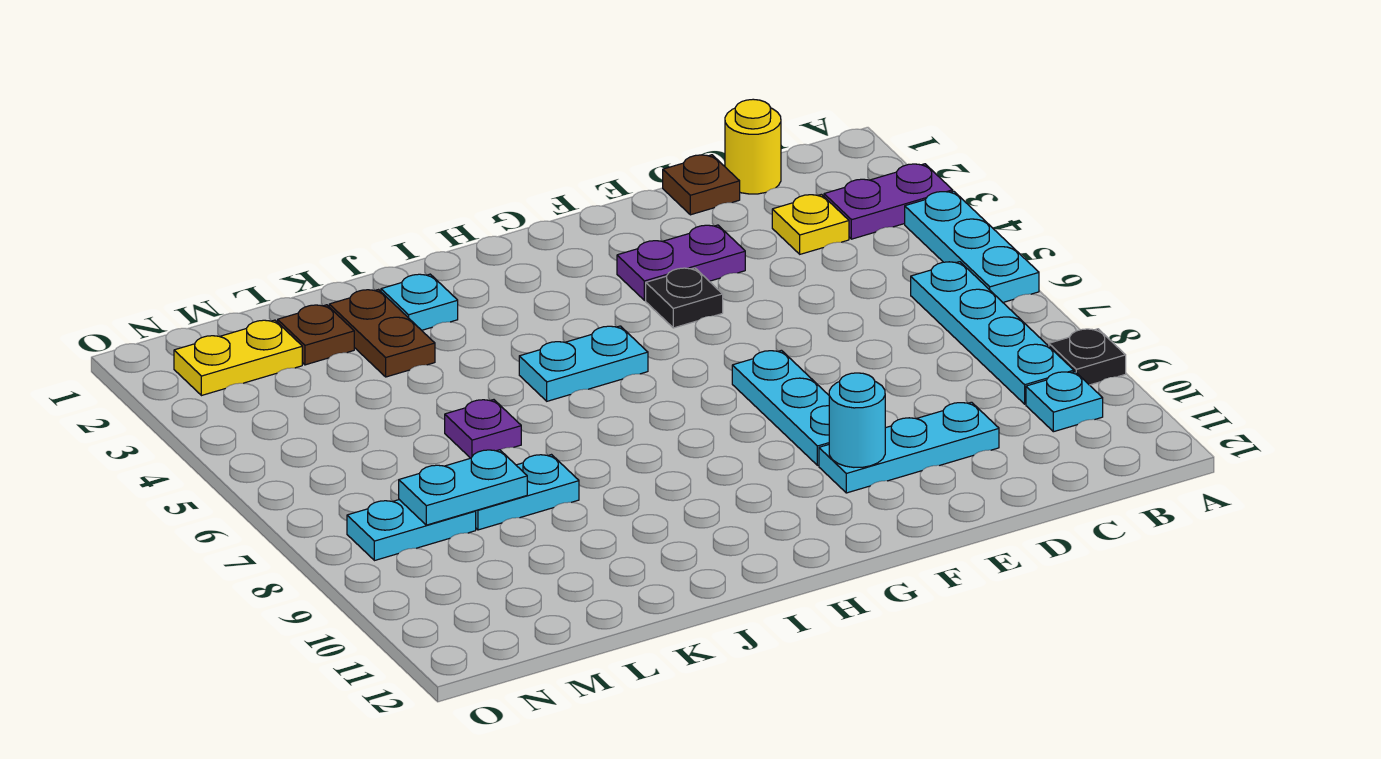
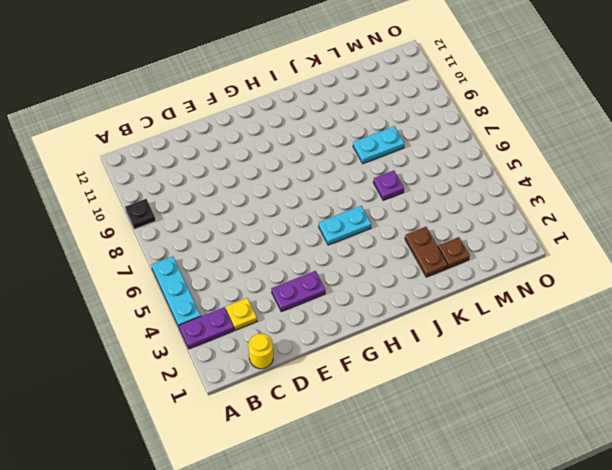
none -> cyan 1x4 plate [911,262,1074,404]
none -> cyan 1x1 plate [1026,372,1103,432]
none -> brown 1x1 plate [663,155,740,215]

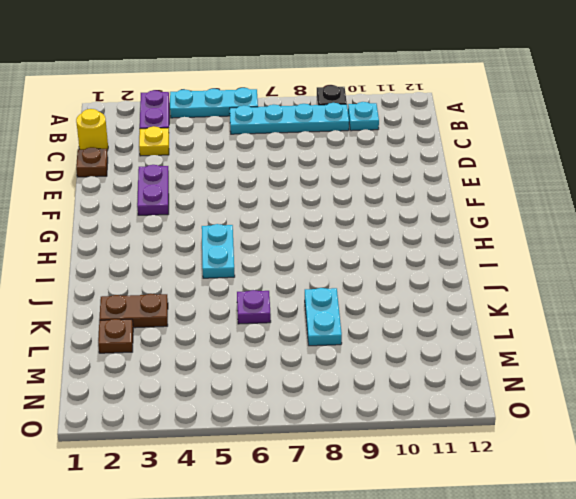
none -> cyan 1x3 plate [819,402,999,493]
none -> black 1x1 plate [646,268,723,328]
none -> cyan 1x3 plate [732,350,829,465]

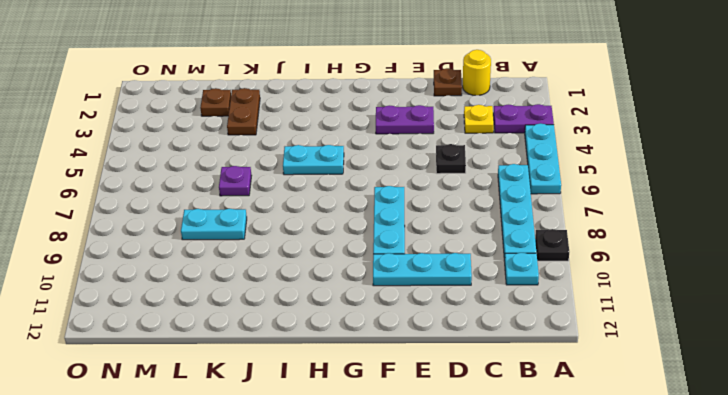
black 1x1 plate [436,144,466,174] -> black 1x1 plate moved to [646,268,723,328]
none -> cyan 1x1 plate [381,274,458,330]
none -> yellow 1x2 plate [174,320,302,396]
none -> cyan 1x2 plate [347,500,476,561]

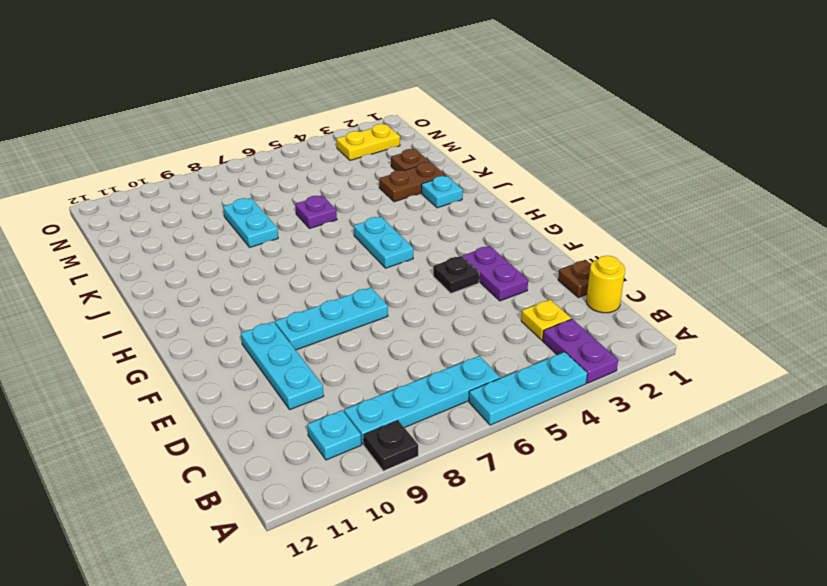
yellow 1x2 plate [337,124,400,160] -> yellow 1x2 plate turned to [174,320,302,396]
none -> cyan 1x2 plate [347,500,476,561]
none -> cyan 1x1 round brick [829,373,885,467]
none -> cyan 1x2 plate [399,450,527,525]

